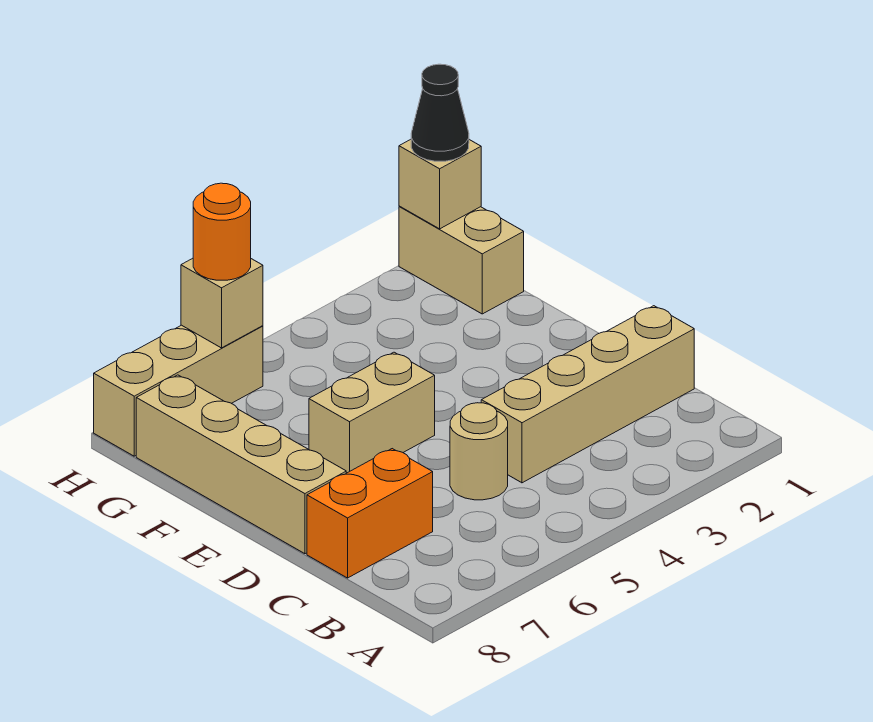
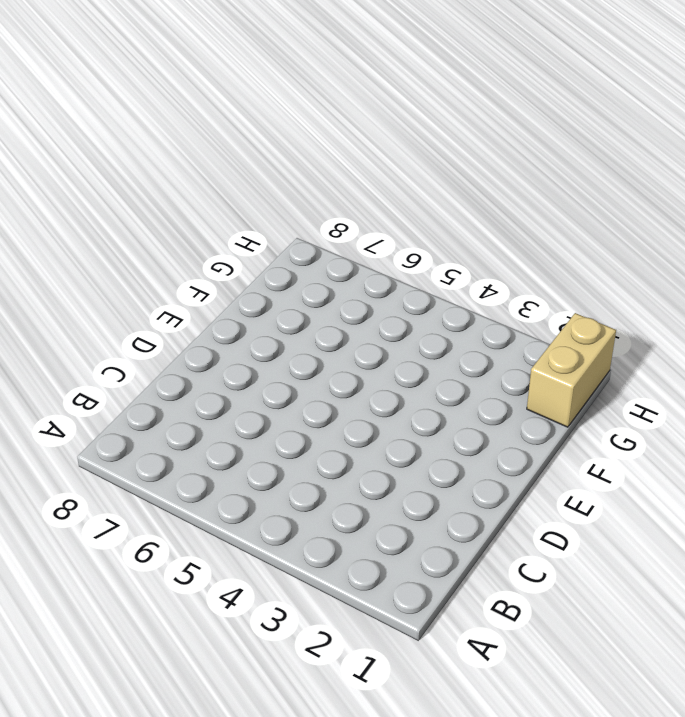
none -> tan 1x4 brick [481,306,694,483]
none -> tan 1x1 round brick [450,403,508,500]

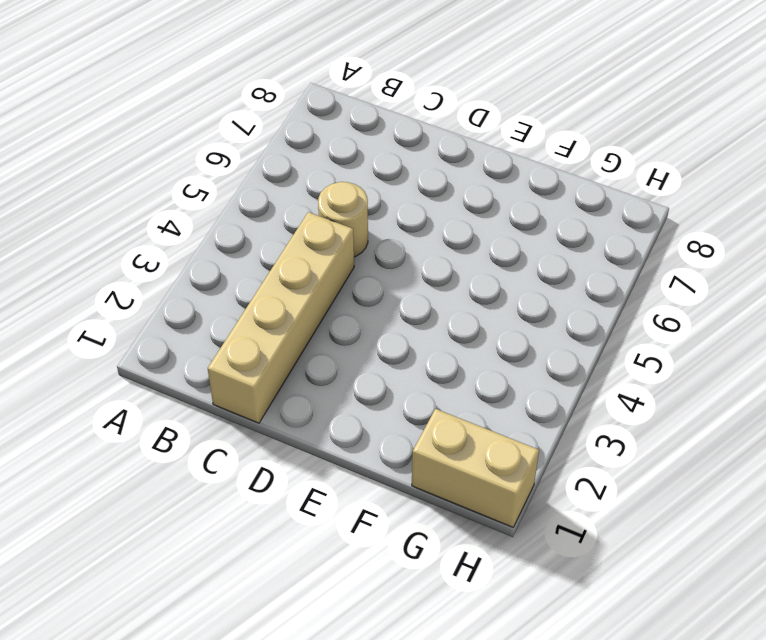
none -> orange 1x2 brick [307,449,433,578]
none -> tan 1x4 brick [136,375,346,554]

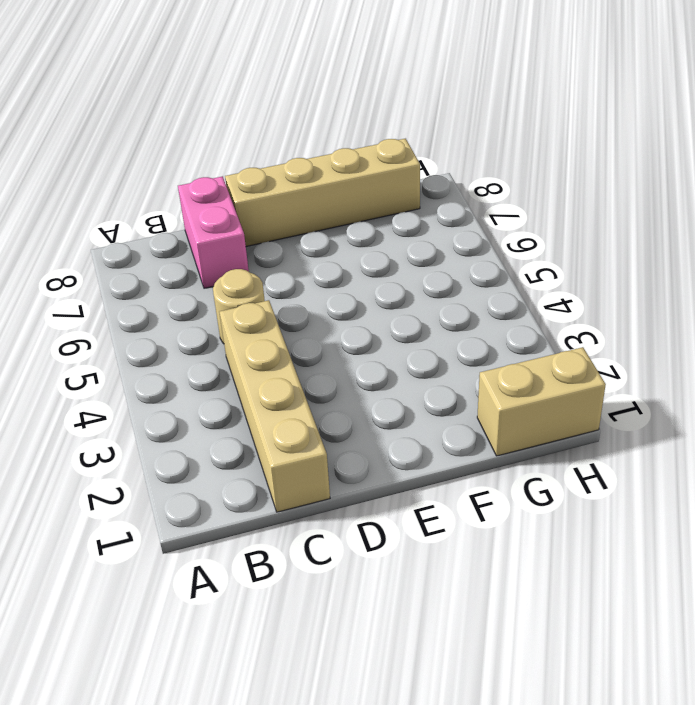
pink 1x2 brick [178,176,249,288] -> orange 1x2 brick [307,449,433,578]
none -> tan 1x2 brick [309,352,435,473]
none -> tan 1x3 brick [94,325,263,456]

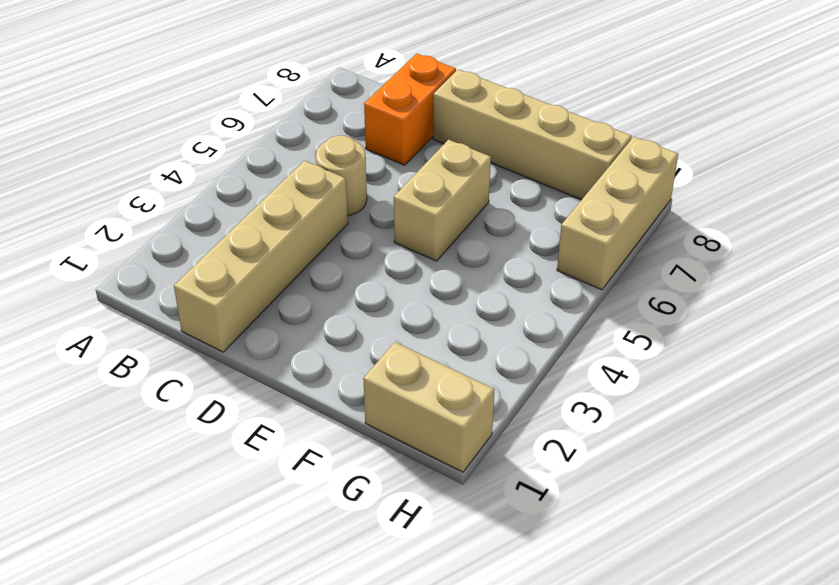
none -> tan 1x1 brick [399,140,481,229]
none -> tan 1x1 brick [181,258,263,348]

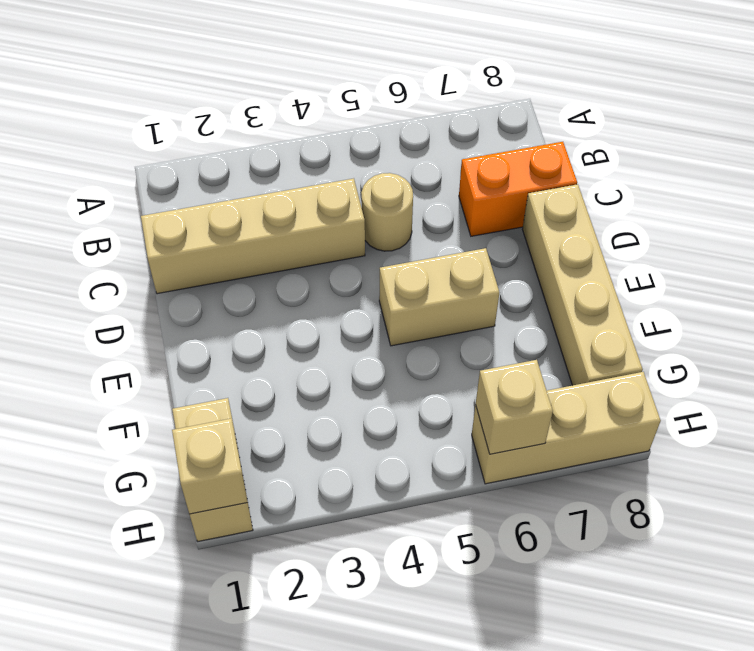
none -> black 1x1 cone [411,64,469,161]
none -> orange 1x1 round brick [193,183,251,280]

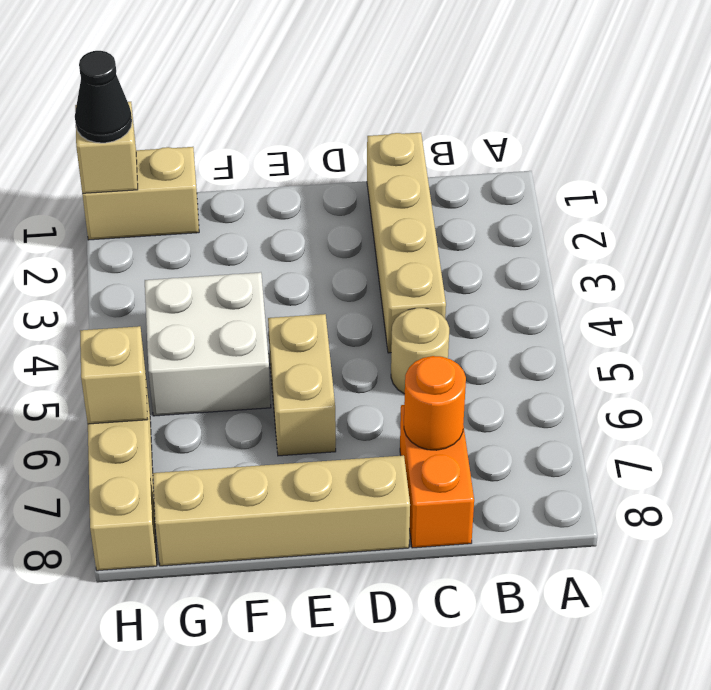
orange 1x1 round brick [404,356,466,450] -> orange 1x1 round brick moved to [193,183,251,280]
white 2x2 brick [145,272,271,416] -> none

